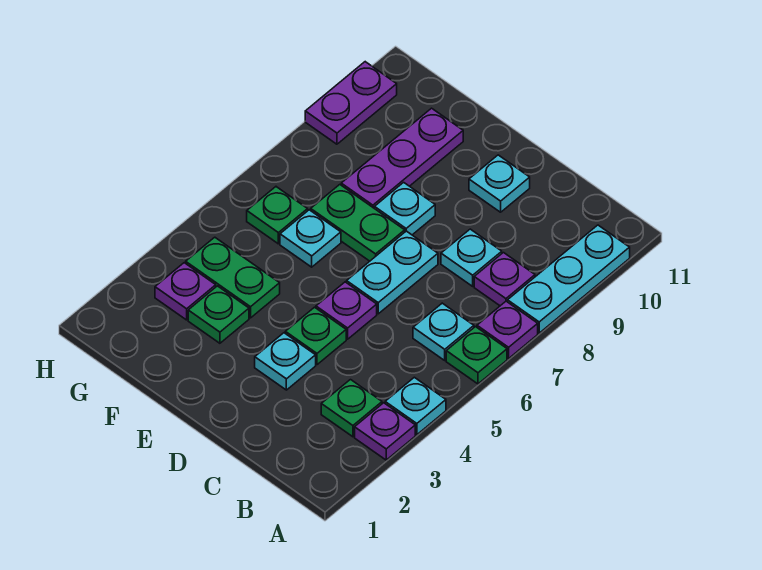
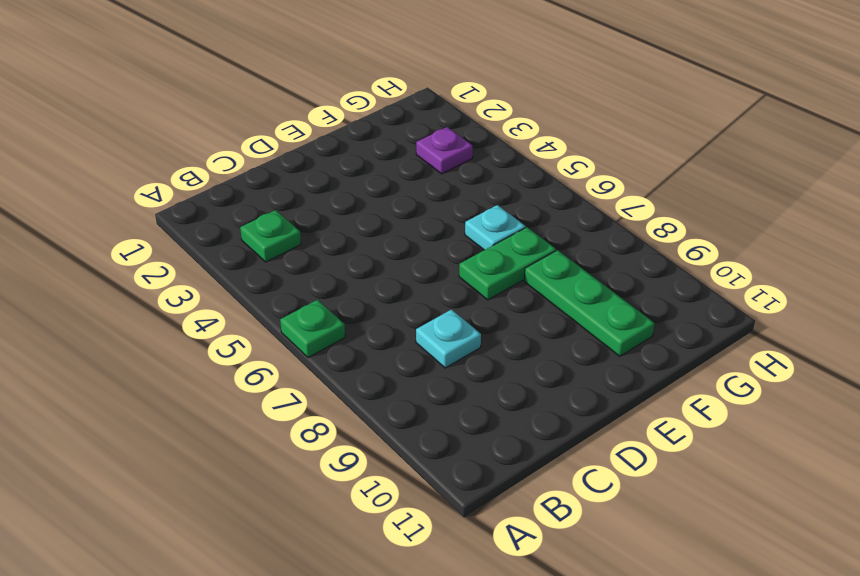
green 1x3 plate [524,250,654,356] -> purple 1x3 plate [341,108,463,209]
none -> purple 1x1 plate [355,403,415,460]
none -> cyan 1x1 plate [385,377,446,435]
none -> purple 1x1 plate [477,301,538,358]

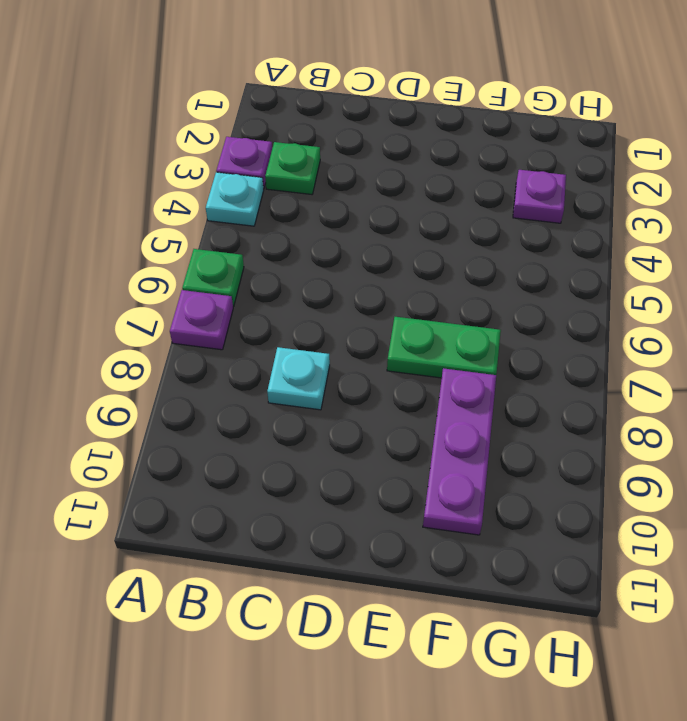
none -> cyan 1x3 plate [508,225,630,333]
none -> cyan 1x1 plate [413,303,474,360]
none -> purple 1x1 plate [474,253,535,306]

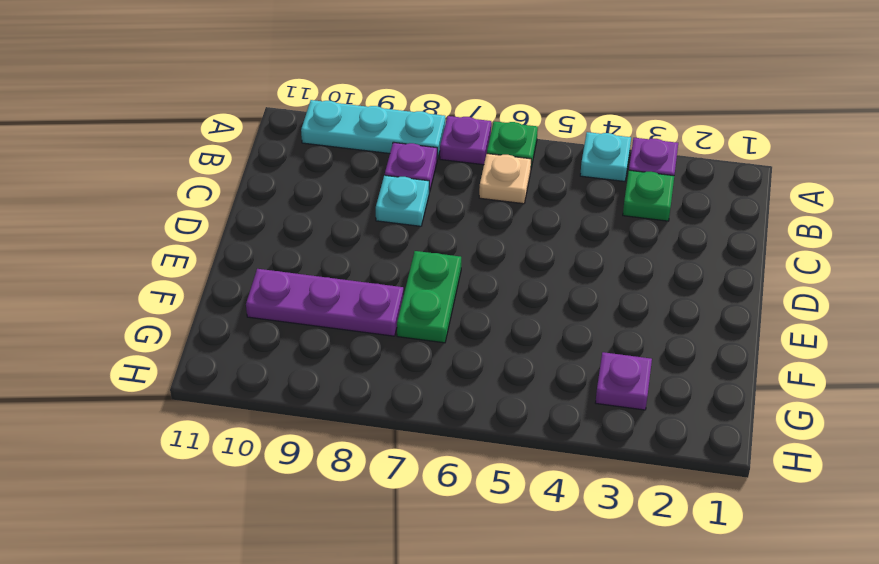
tan 1x1 plate [479,154,531,204] -> cyan 1x1 plate [413,303,474,360]
none -> cyan 1x1 plate [255,333,316,390]
none -> green 1x1 plate [285,307,346,365]
none -> purple 1x1 plate [316,282,377,339]

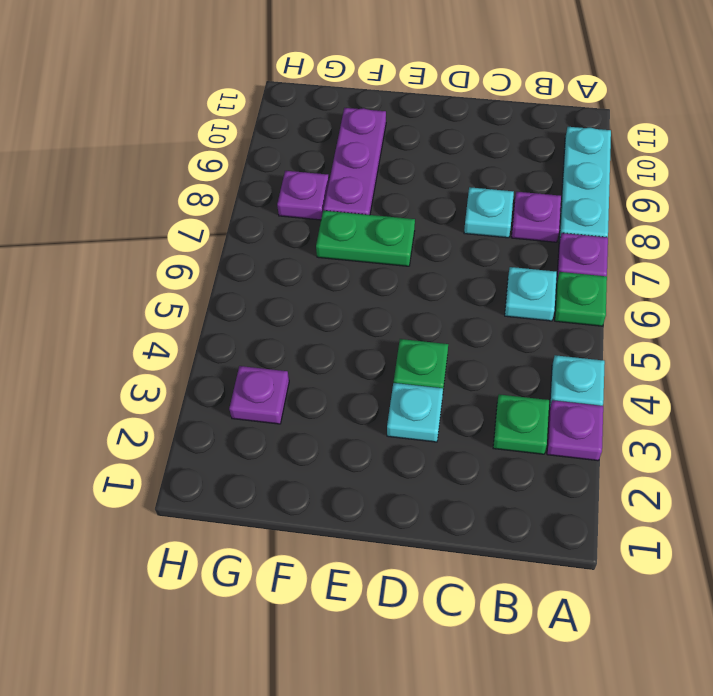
purple 1x1 plate [277,171,329,220] -> purple 1x1 plate moved to [316,282,377,339]
none -> cyan 1x2 plate [347,231,438,314]
none -> cyan 1x1 plate [469,155,530,212]
none -> cyan 1x1 plate [375,182,435,235]

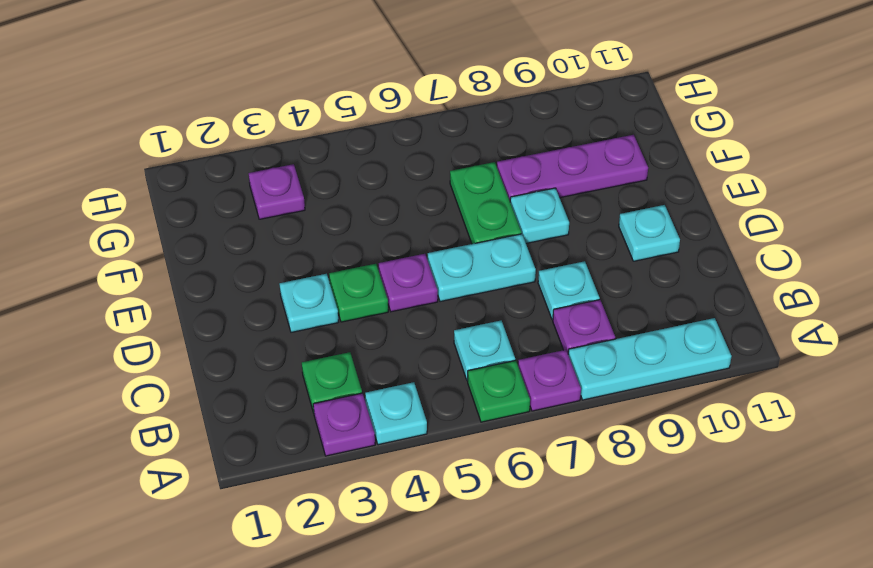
none -> green 1x1 plate [188,286,249,343]
none -> green 1x2 plate [186,237,280,318]
none -> cyan 1x1 plate [280,210,341,267]

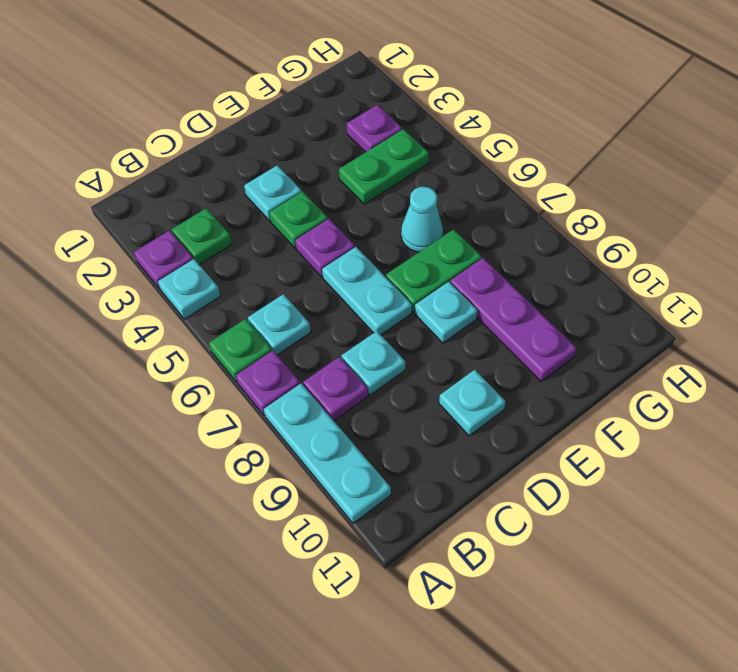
cyan 1x1 cone [401,187,443,252] -> cyan 1x1 plate [280,210,341,267]
none -> green 1x1 plate [188,286,249,343]
none -> green 1x1 plate [247,187,308,244]
none -> purple 1x2 plate [305,62,397,144]

